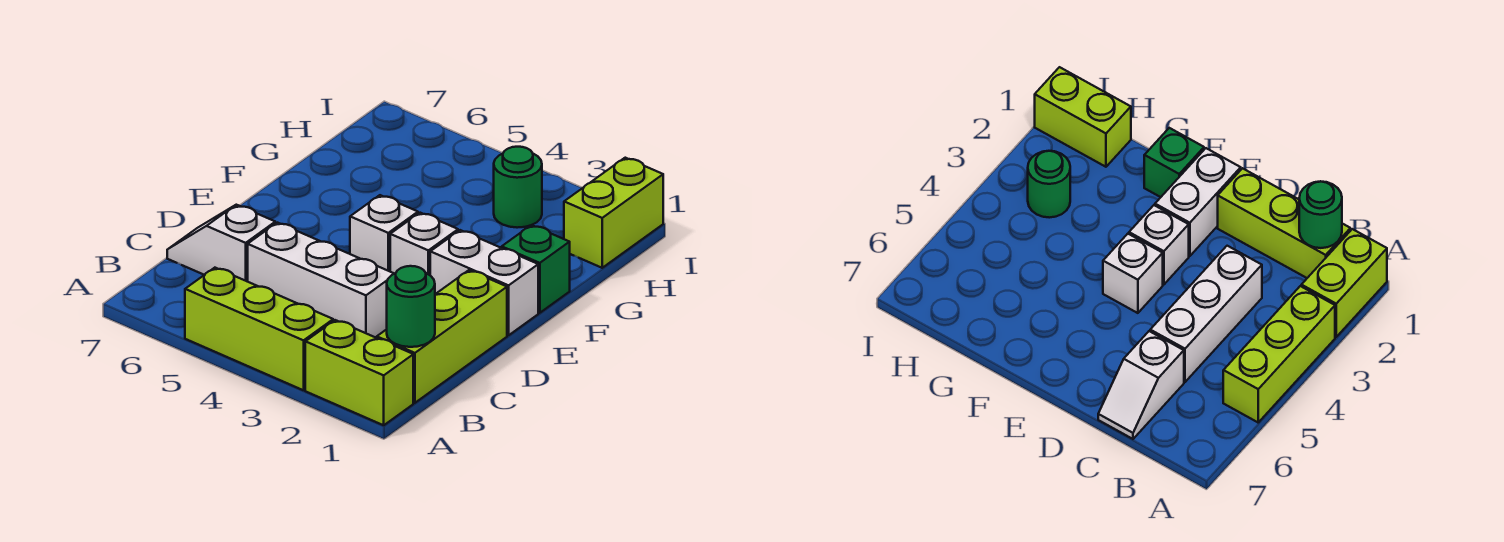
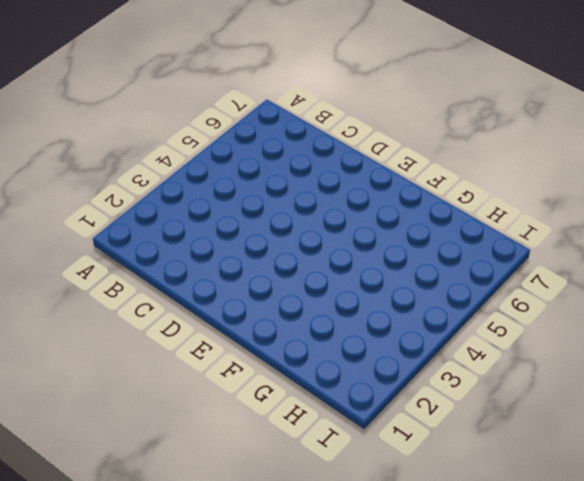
none -> lime 1x2 brick [305,320,413,425]
none -> lime 1x3 brick [185,268,333,390]
none -> lime 1x3 brick [377,270,507,403]

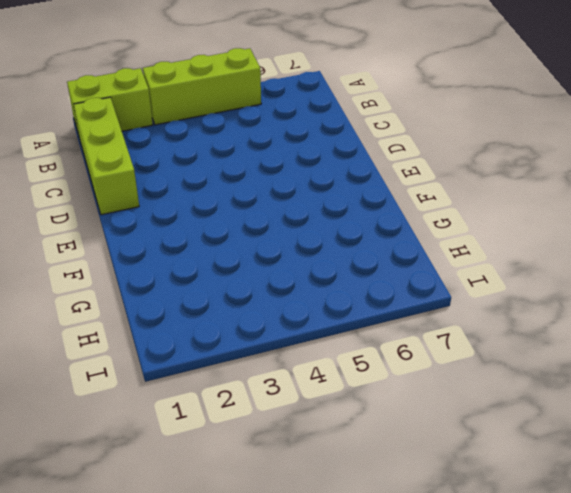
none -> white 1x3 brick [248,223,394,338]
none -> white 1x2 slope [167,205,275,282]
none -> white 1x2 brick [430,230,538,335]

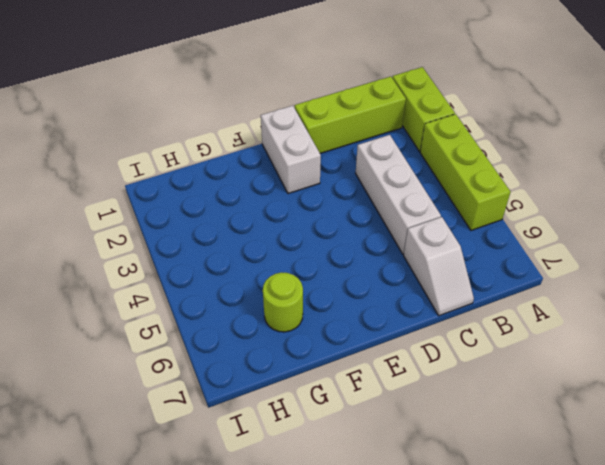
lime 1x1 round brick [263,272,303,332] -> none
none -> white 1x1 brick [390,213,458,275]
none -> white 1x1 brick [350,195,418,271]
none -> green 1x1 brick [502,225,570,313]

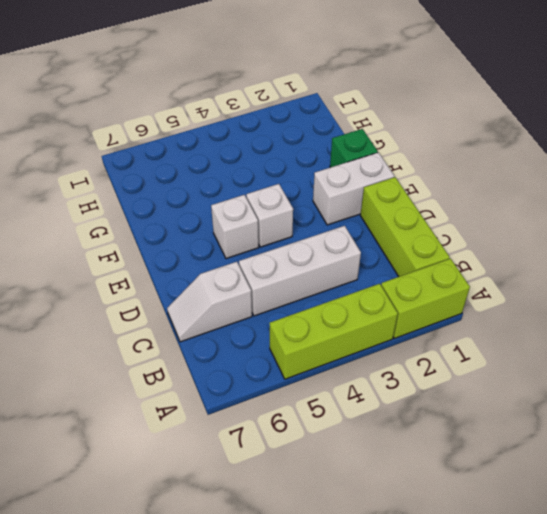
white 1x1 brick [211,195,259,259] -> white 1x1 brick moved to [390,213,458,275]
none -> lime 1x2 brick [564,158,663,268]
none -> green 1x1 round brick [494,147,542,228]
none -> green 1x1 round brick [387,266,435,347]

